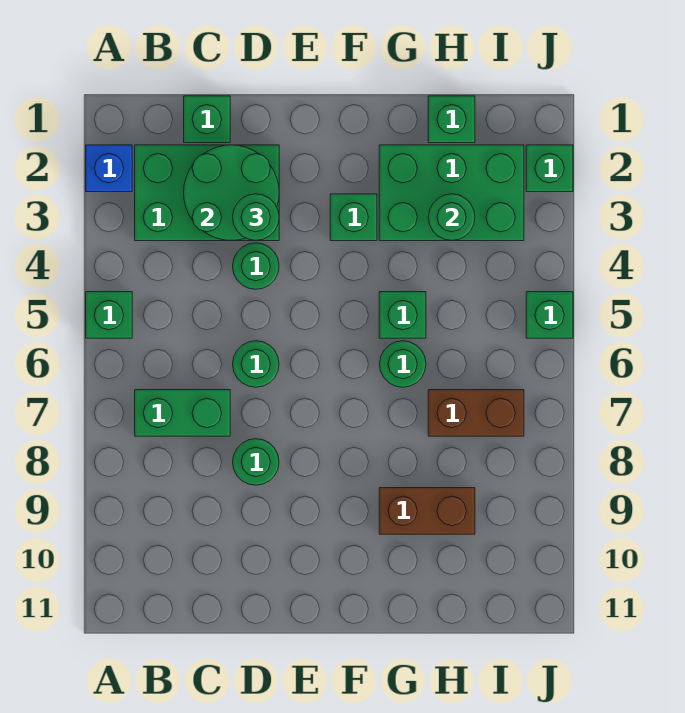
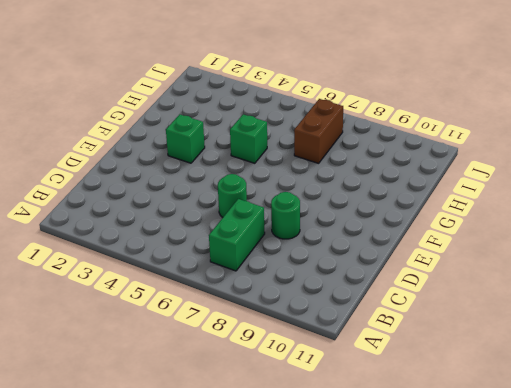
none -> blue 1x1 brick [86,145,132,192]
none -> green 1x1 brick [86,292,132,338]
none -> green 2x3 brick [135,145,279,241]

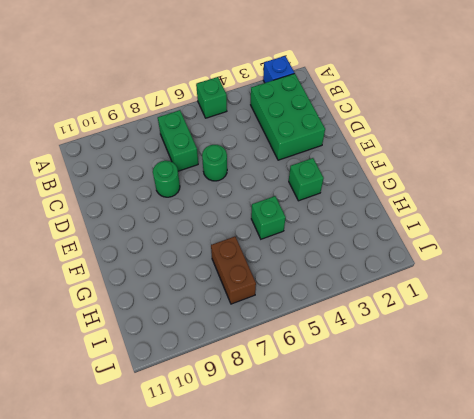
none -> green 1x1 brick [184,96,230,143]
none -> green 1x1 round brick [233,243,279,289]
none -> green 2x3 brick [379,145,524,241]

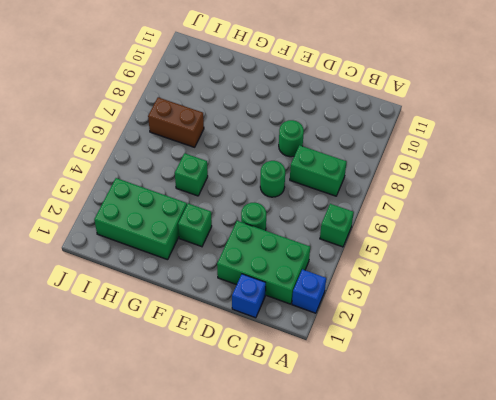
blue 1x1 brick [232,274,266,318] -> green 1x1 brick [184,96,230,143]
none -> green 1x1 round brick [380,341,426,387]
none -> brown 1x2 brick [379,488,475,534]
none -> green 1x1 brick [428,96,475,143]

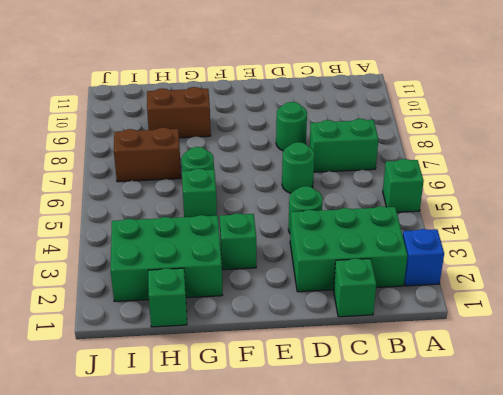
none -> green 1x1 brick [526,145,573,192]
none -> green 1x1 brick [526,292,573,338]
none -> green 2x2 round brick [184,145,279,240]

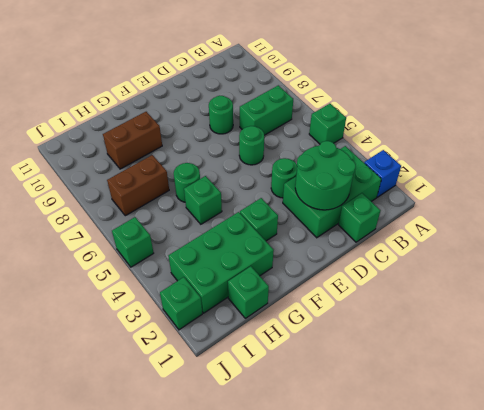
none -> green 1x1 round brick [428,194,475,240]
none -> green 1x1 round brick [233,194,279,240]

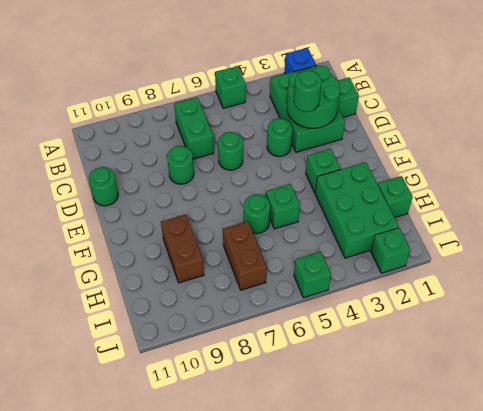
green 1x1 round brick [89,167,118,206] -> green 1x1 round brick moved to [428,194,475,240]

